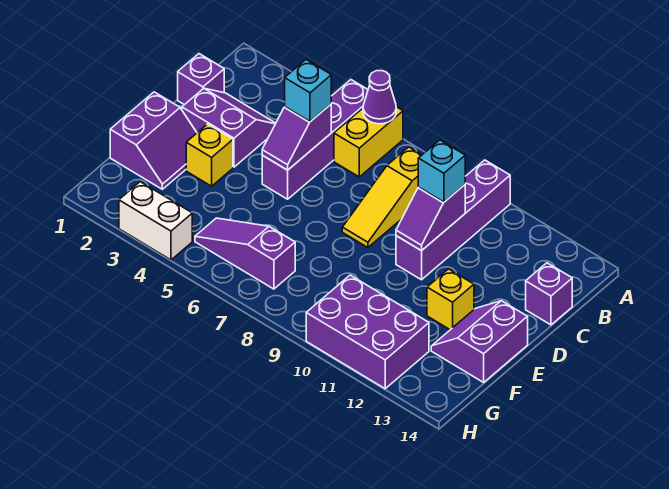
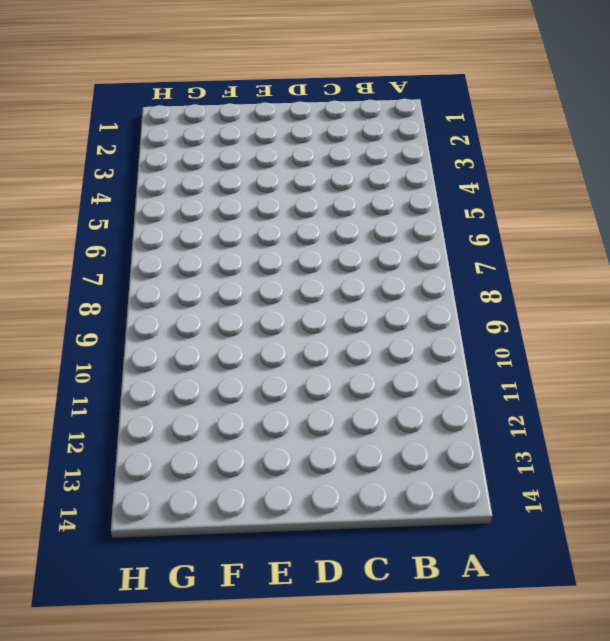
none -> purple 1x4 brick [262,80,368,199]
none -> yellow 1x2 brick [334,107,403,177]
none -> purple 1x4 brick [396,160,510,280]

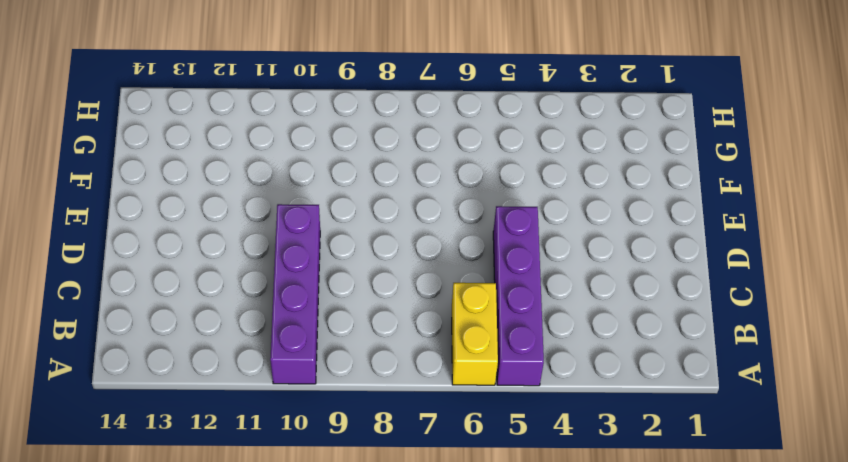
none -> yellow 1x3 slope [342,147,421,247]
none -> purple 1x1 brick [178,54,224,105]
none -> purple 2x2 slope [182,88,276,167]

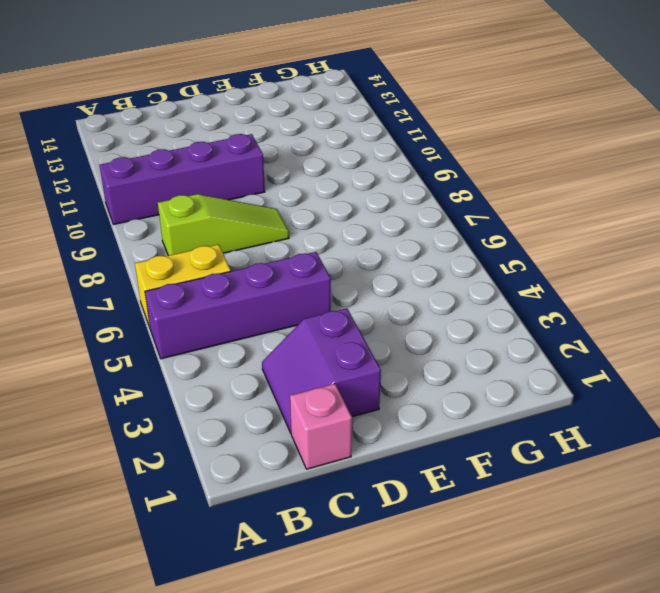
lime 1x3 slope [158,194,289,256] -> yellow 1x3 slope [342,147,421,247]
pink 1x1 brick [290,384,352,469] -> purple 1x1 brick [178,54,224,105]
none -> purple 1x1 brick [526,263,572,325]
none -> purple 2x2 slope [110,92,197,189]
none -> yellow 1x1 brick [186,124,233,186]

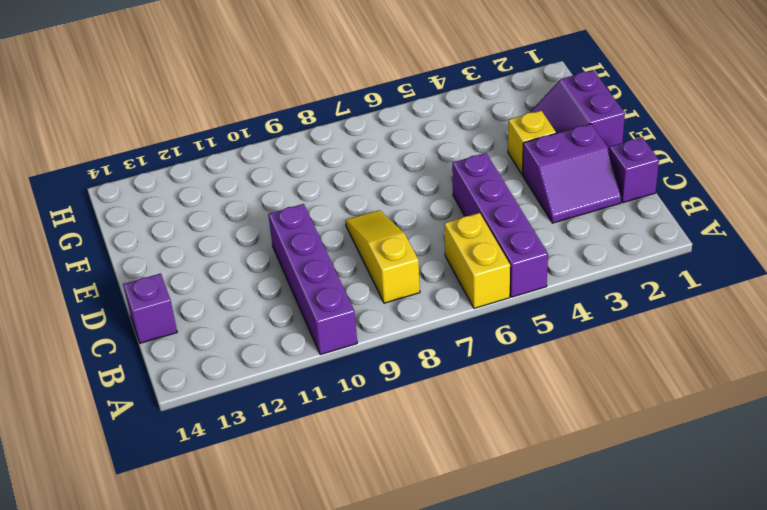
none -> yellow 1x1 brick [427,269,474,330]
none -> purple 2x2 slope [431,301,528,382]
none -> purple 1x3 slope [195,218,295,289]

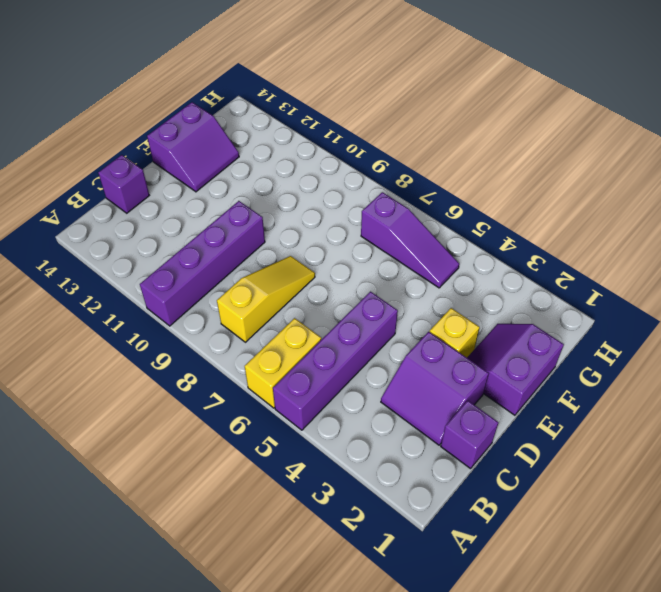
none -> yellow 1x1 brick [427,269,474,330]
none -> purple 2x3 brick [306,275,429,389]
none -> white 1x2 brick [119,182,192,260]

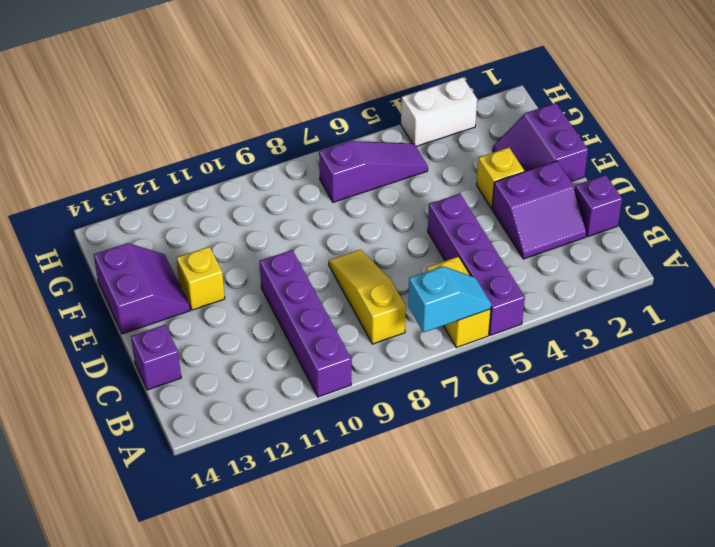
cyan 1x2 slope [408,266,491,333] -> purple 1x1 cone [363,71,396,124]
none -> purple 2x3 brick [306,275,429,389]
none -> purple 1x2 slope [262,104,331,170]
none -> purple 1x2 slope [396,185,465,251]

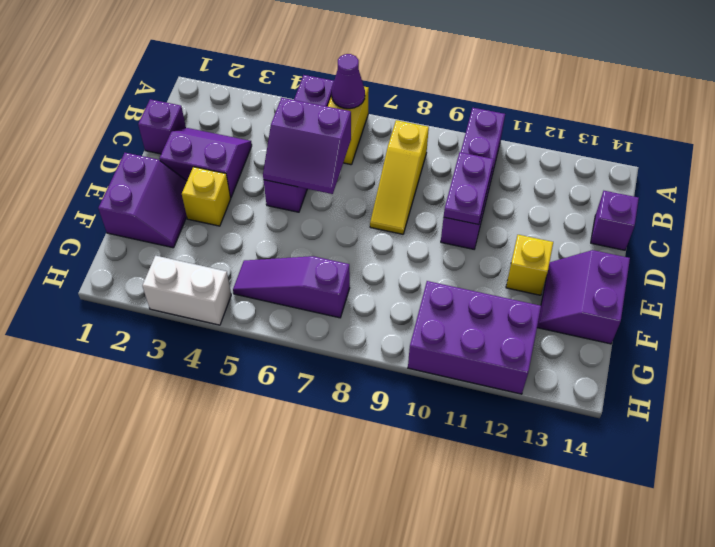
purple 2x2 slope [263,98,351,194] -> purple 1x2 slope [262,104,331,170]
purple 1x2 plate [444,152,494,225] -> purple 1x2 slope [396,185,465,251]
none -> cyan 1x1 brick [285,60,331,122]
none -> cyan 1x1 brick [418,140,465,202]

